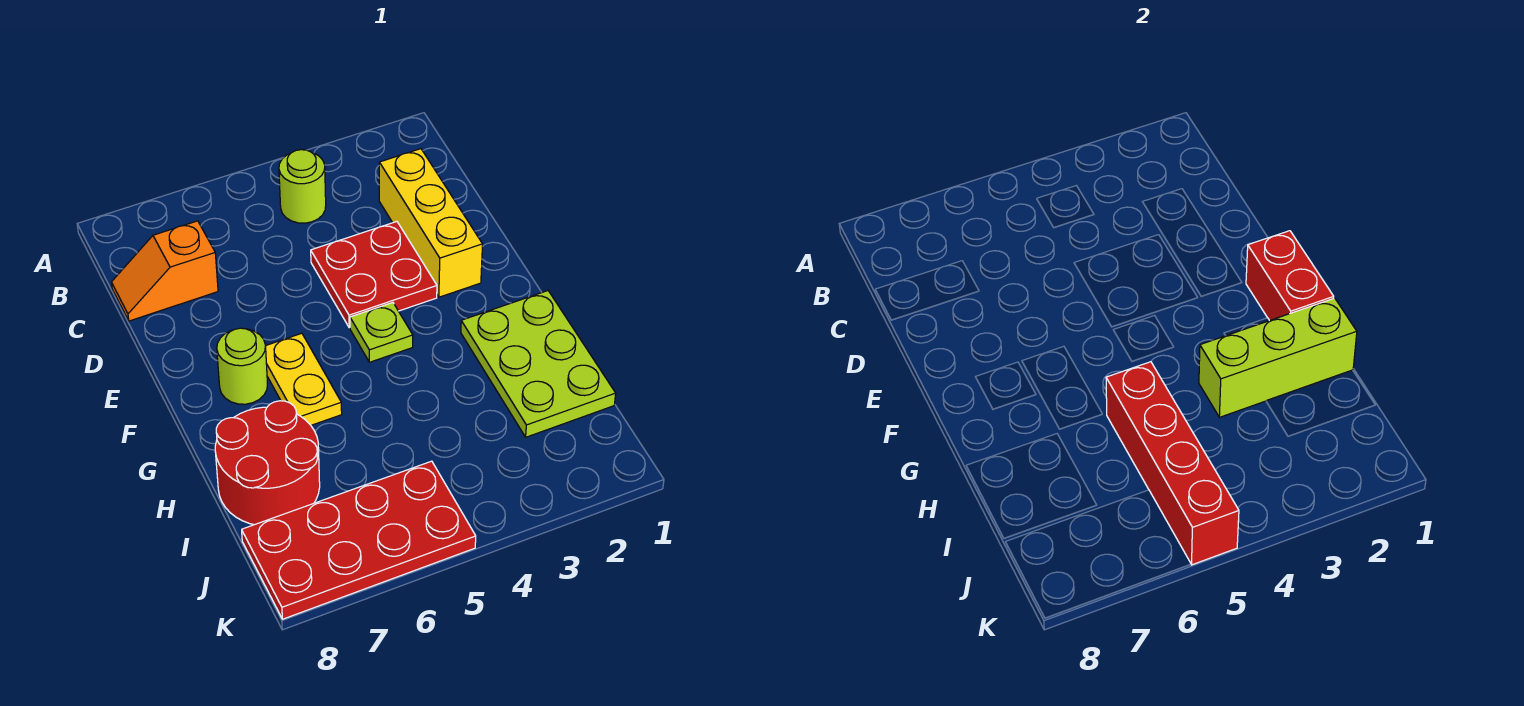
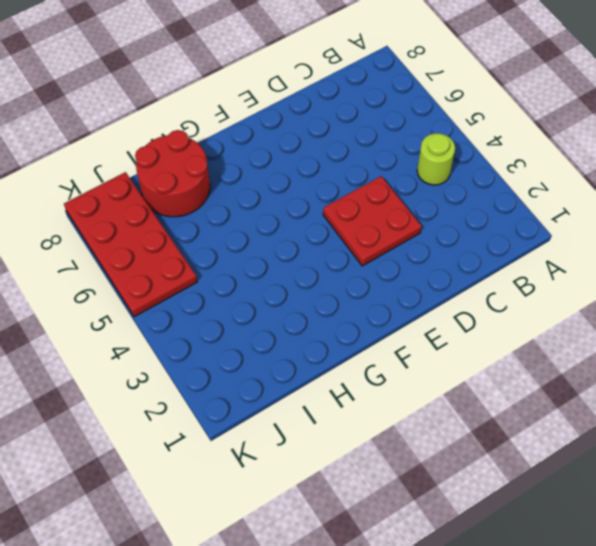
none -> yellow 1x3 brick [379,149,483,297]
none -> orange 1x2 slope [112,221,218,321]
none -> lime 1x1 plate [350,303,413,362]

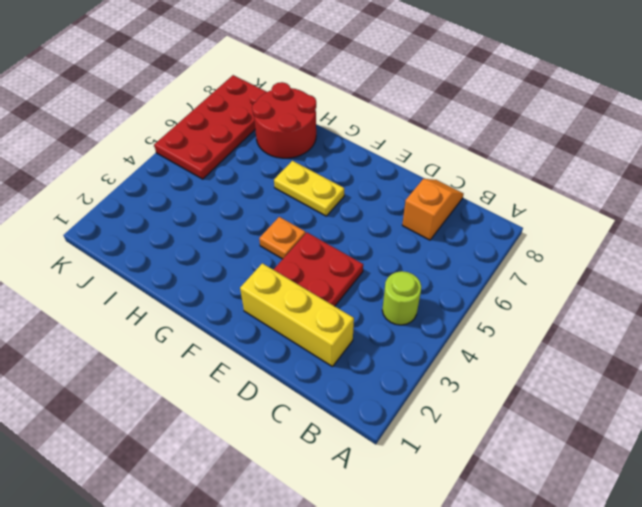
orange 1x1 plate [259,217,306,259] -> lime 1x1 plate [350,303,413,362]
none -> lime 1x1 round brick [217,328,267,404]
none -> lime 2x3 plate [461,291,616,437]
none -> red 1x2 brick [1246,231,1334,321]

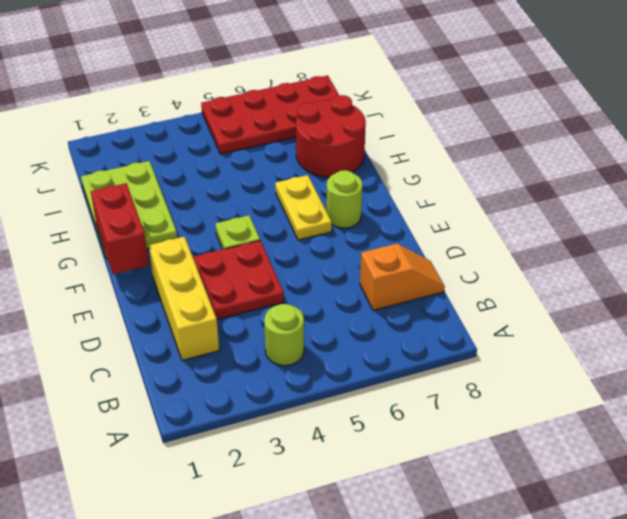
none -> lime 1x3 brick [1199,298,1357,417]
none -> red 1x4 brick [1106,362,1239,565]

